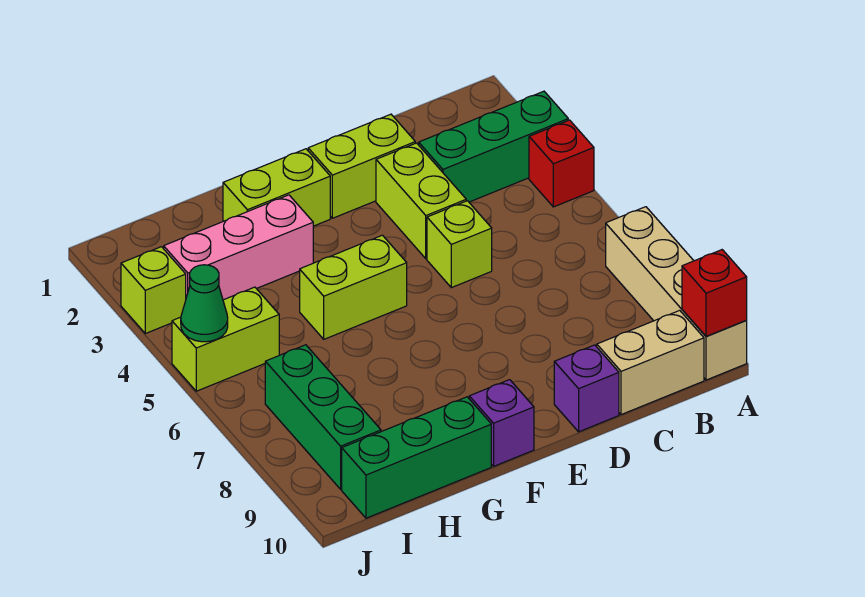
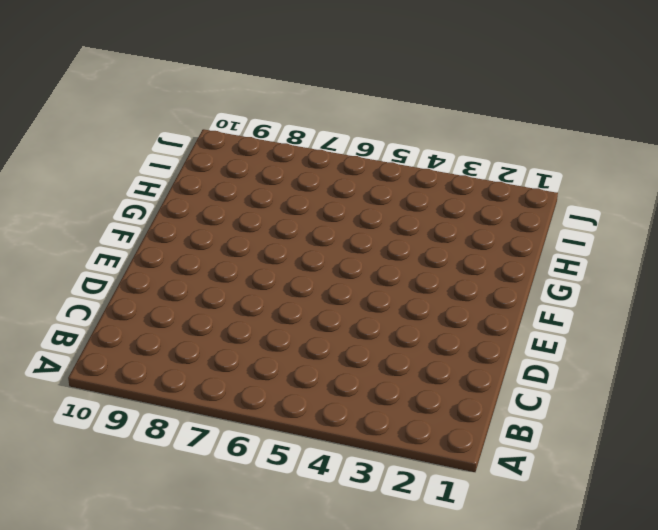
none -> green 1x3 brick [419,91,568,202]
none -> red 1x1 brick [529,120,594,207]
none -> tan 1x4 brick [606,207,747,380]

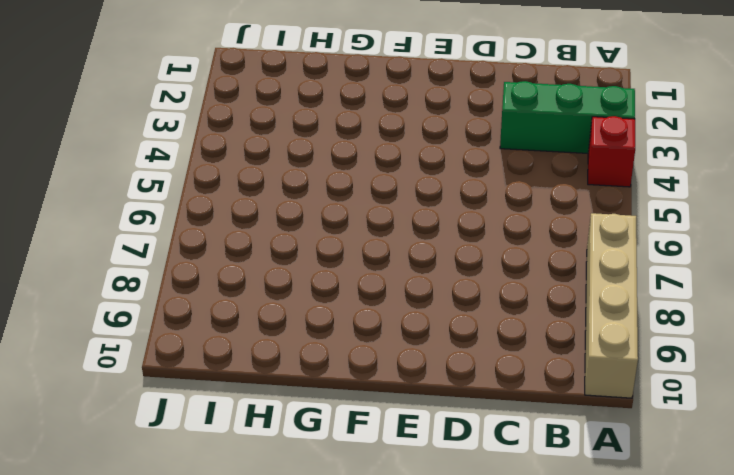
none -> tan 1x2 brick [597,310,704,415]
none -> lime 1x2 brick [308,114,415,218]
none -> lime 1x2 brick [376,143,466,259]

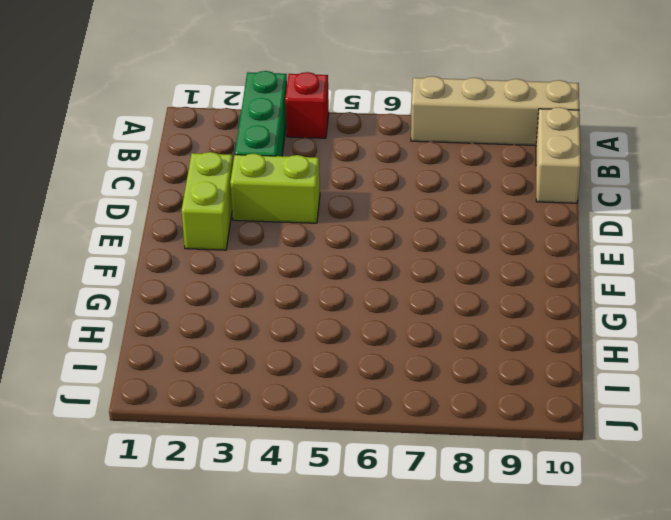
none -> lime 1x1 brick [427,201,492,288]
none -> purple 1x1 brick [554,345,619,432]
none -> lime 1x2 brick [223,149,330,226]

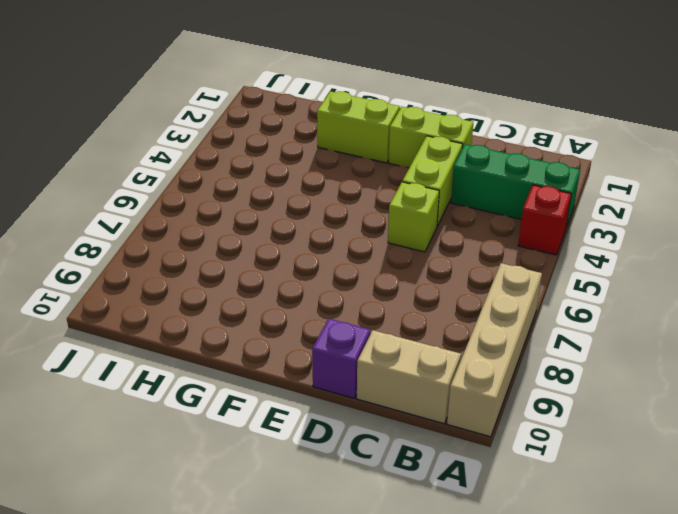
none -> lime 1x2 brick [300,235,407,339]
none -> purple 1x1 brick [469,380,534,466]
none -> pink 1x3 brick [164,195,313,300]

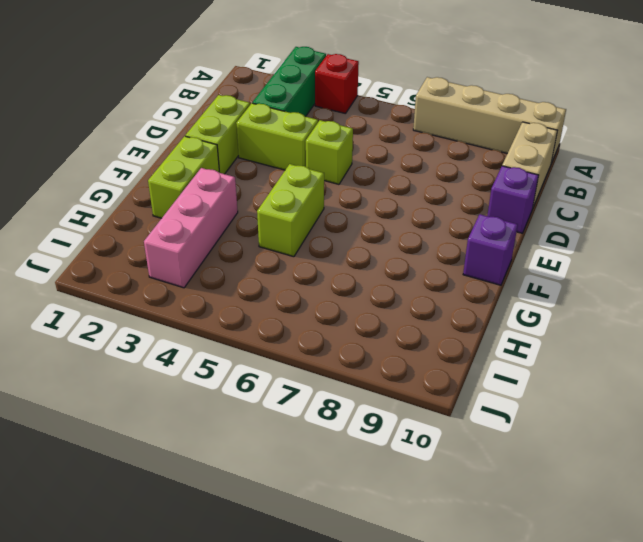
none -> green 1x3 brick [342,397,491,518]
none -> lime 1x2 brick [172,287,279,391]
none -> green 1x3 brick [265,345,381,489]

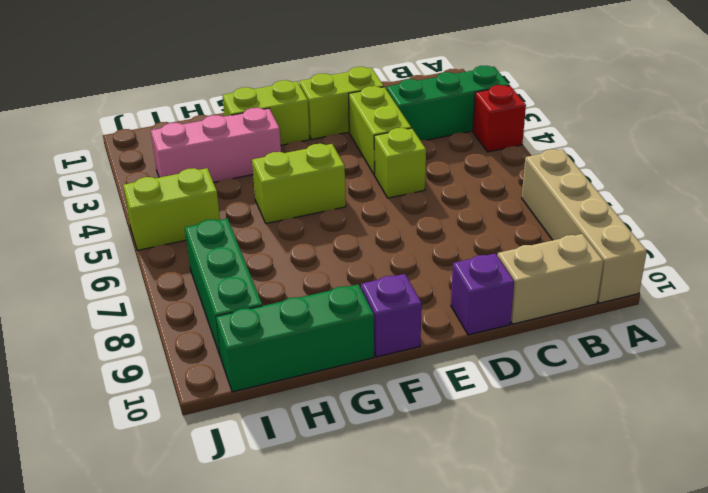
none -> lime 1x1 brick [121,247,186,334]
none -> red 1x1 brick [682,250,747,337]
none -> green 1x1 cone [181,265,228,342]

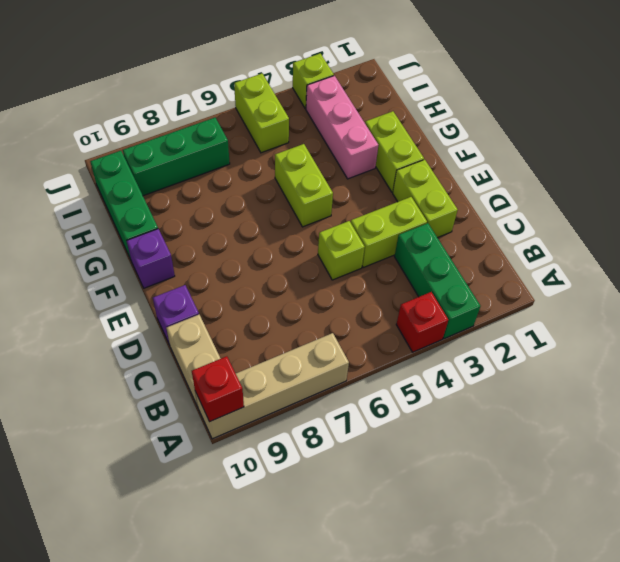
none -> green 1x1 cone [181,265,228,342]

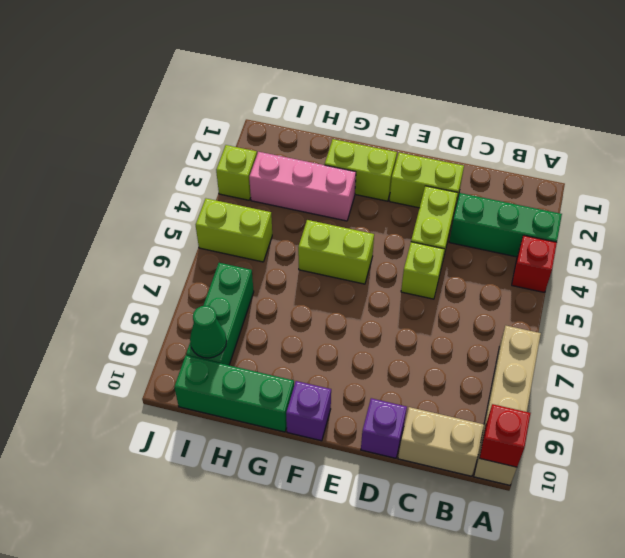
green 1x1 cone [190,306,227,358] -> green 1x1 cone moved to [181,265,228,342]

